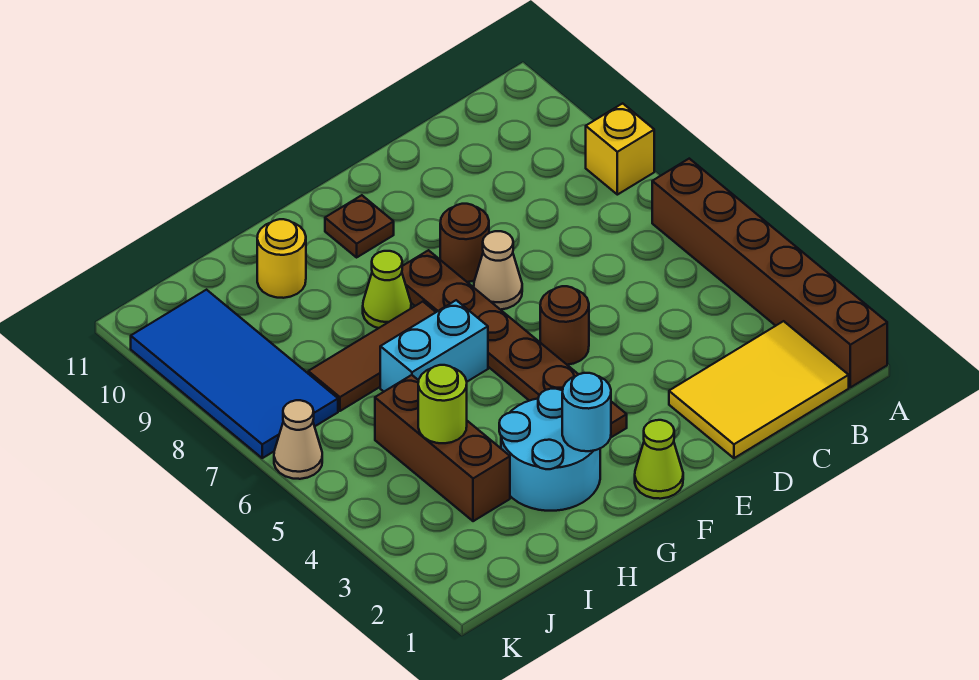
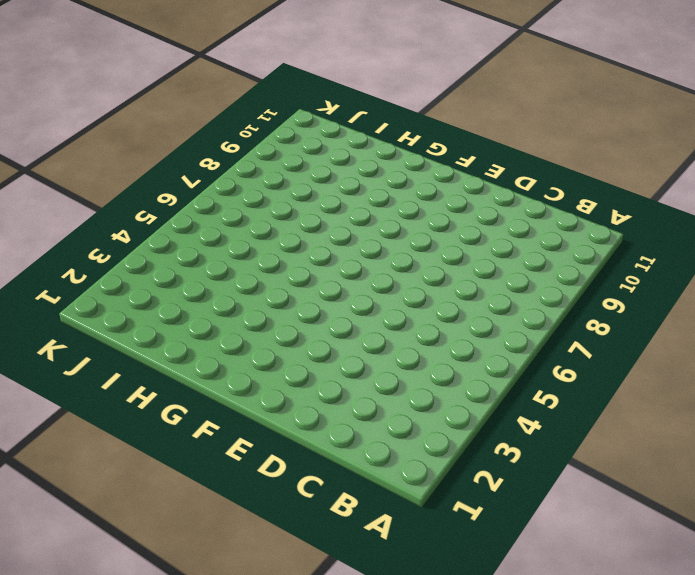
none -> brown 1x6 brick [652,159,887,387]
none -> yellow 1x1 brick [586,103,654,195]
none -> yellow 2x3 tile [669,321,849,458]

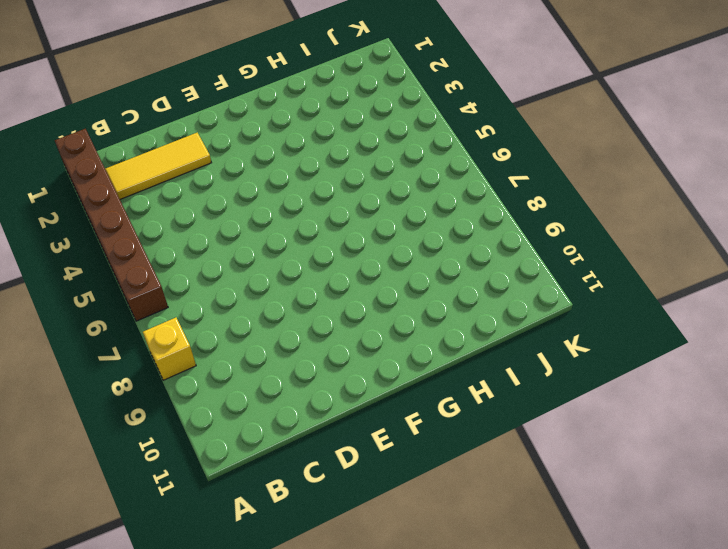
yellow 1x3 tile [105,133,211,199] -> yellow 2x3 tile [669,321,849,458]
none -> brown 1x1 round brick [540,286,589,365]
none -> tan 1x1 cone [474,231,522,310]
none -> brown 1x1 round brick [440,204,489,282]

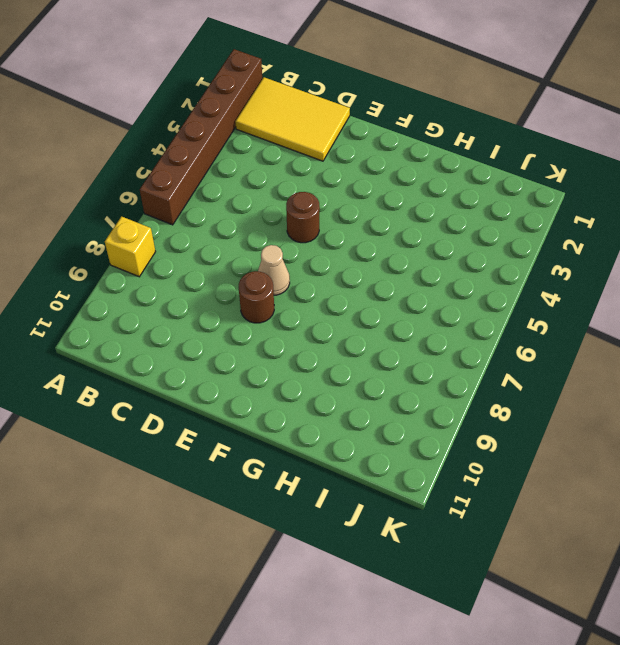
none -> lime 1x1 cone [635,420,683,499]
none -> brown 1x6 plate [402,250,627,437]
none -> brown 1x1 plate [325,195,394,257]

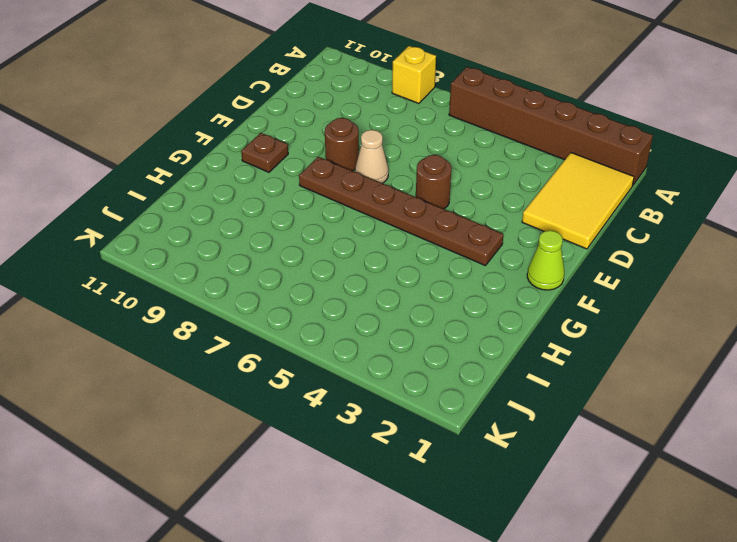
none -> cyan 2x2 round brick [499,389,600,511]
none -> cyan 1x2 brick [380,300,488,392]
none -> brown 1x3 tile [308,302,436,411]

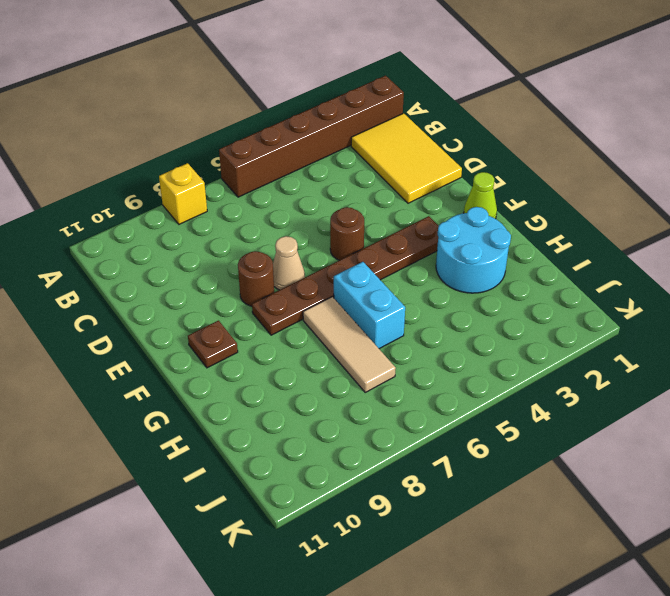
tan 1x3 tile [303,297,396,392] -> brown 1x3 tile [308,302,436,411]
none -> lime 1x1 cone [363,251,411,328]
none -> yellow 1x1 round brick [257,219,306,298]
none -> brown 1x3 brick [375,375,510,521]

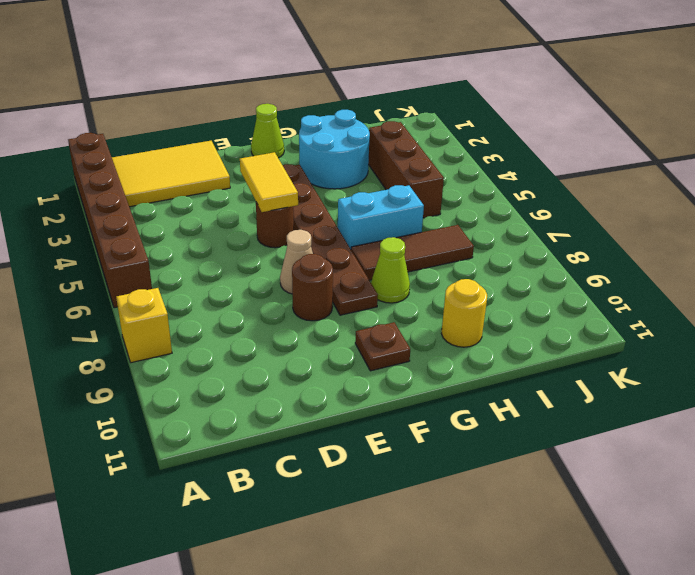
yellow 1x2 tile [240,152,298,212] -> none
none -> blue 2x4 tile [131,290,338,458]
none -> tan 1x1 cone [274,400,322,479]
none -> cyan 1x1 round brick [562,373,611,451]

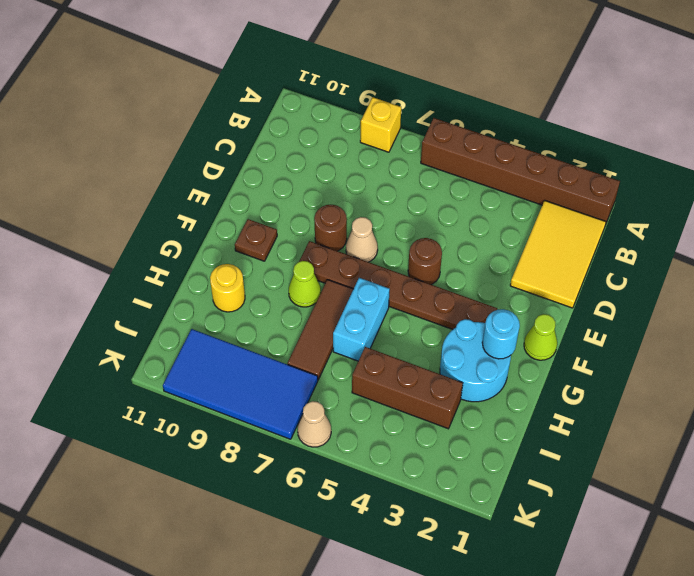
none -> lime 1x1 round brick [418,365,467,443]

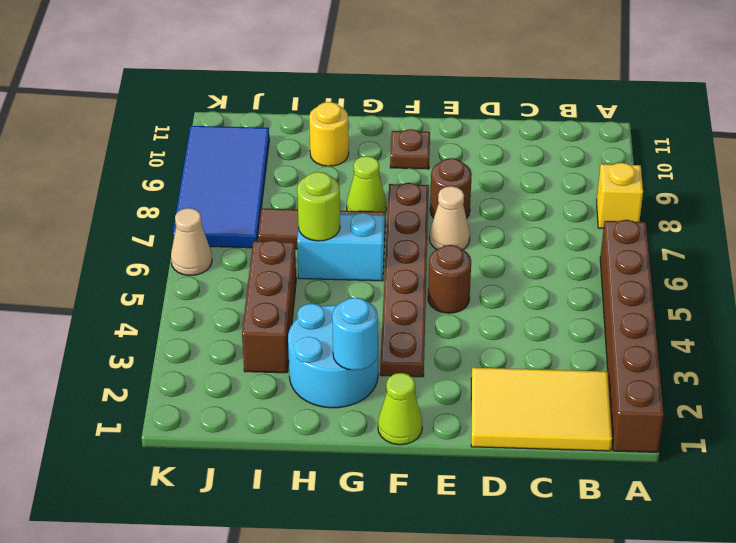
lime 1x1 round brick [297,172,340,241] -> lime 1x1 round brick moved to [418,365,467,443]

